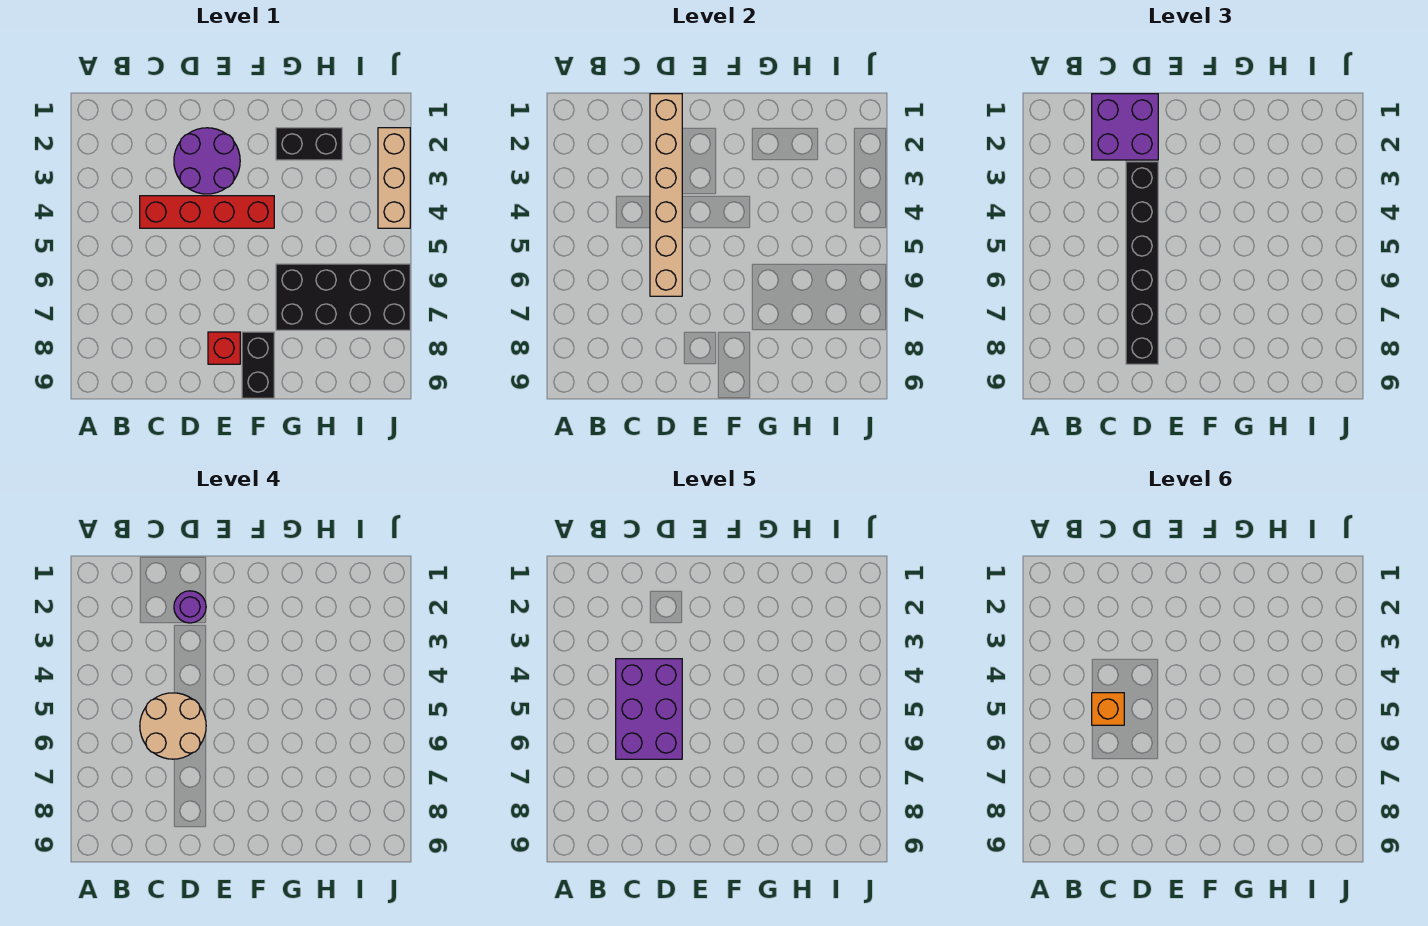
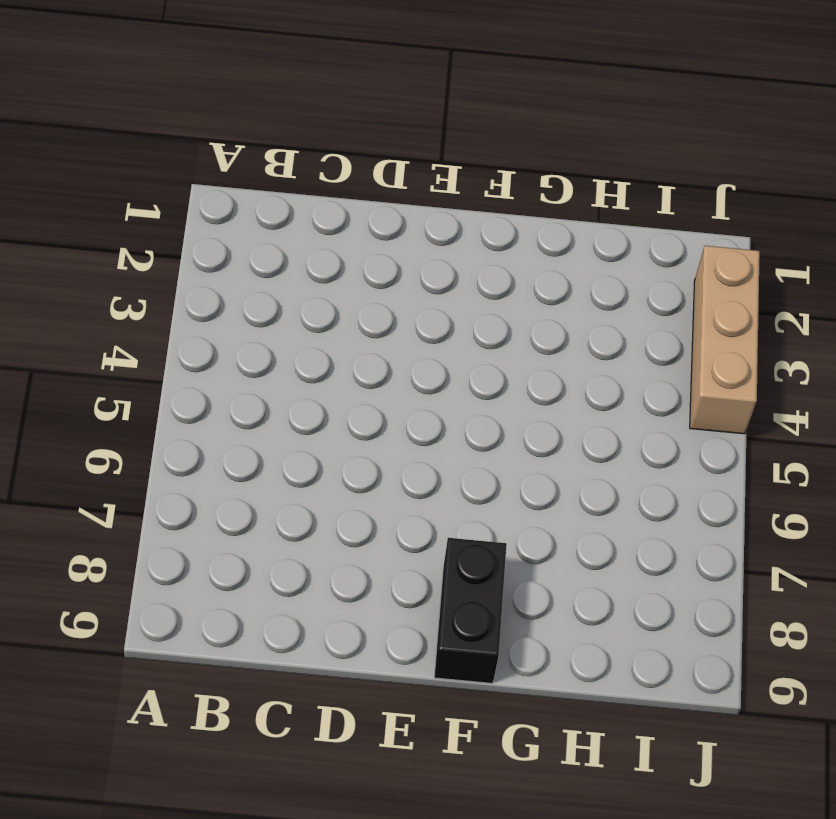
none -> red 1x4 brick [140,196,274,228]
none -> purple 2x2 round brick [174,128,240,194]
none -> red 1x1 brick [208,332,240,364]

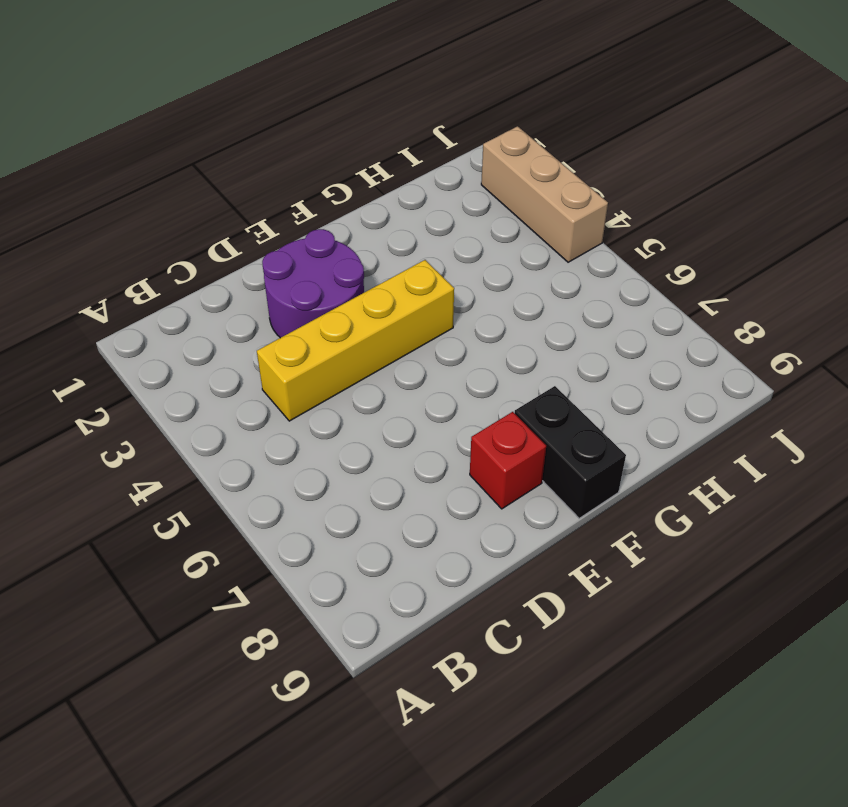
yellow 1x4 brick [257,260,454,421] -> red 1x4 brick [140,196,274,228]
none -> black 1x2 brick [276,128,342,160]
none -> black 2x4 brick [276,264,410,330]
none -> tan 1x6 brick [650,94,682,296]

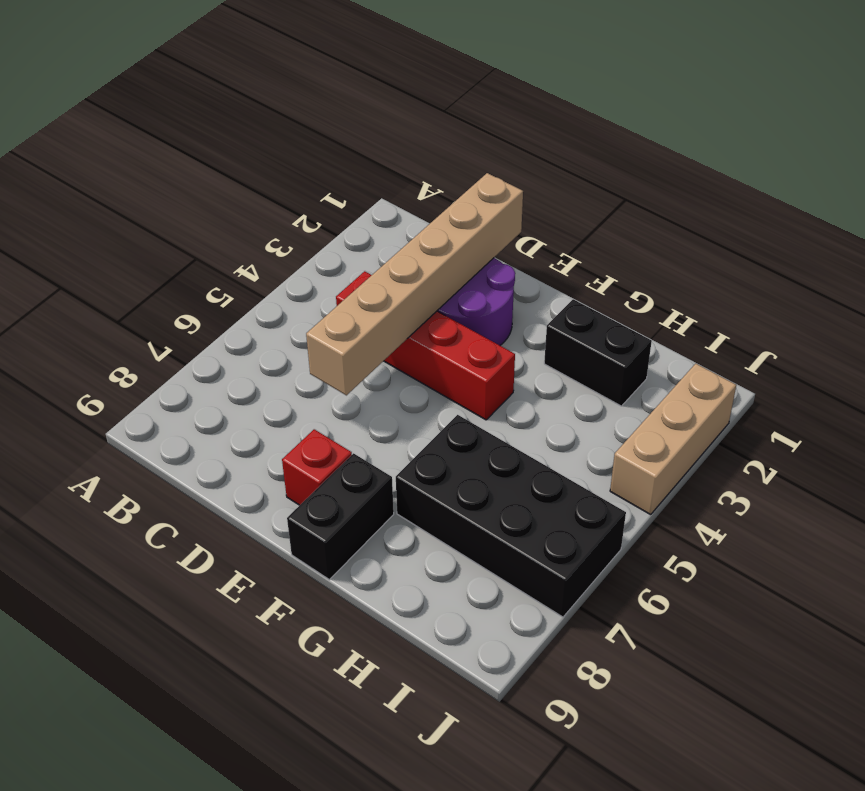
none -> purple 2x2 brick [1092,94,1158,160]
none -> black 1x6 brick [1126,162,1158,364]
none -> tan 2x2 round brick [140,693,206,759]

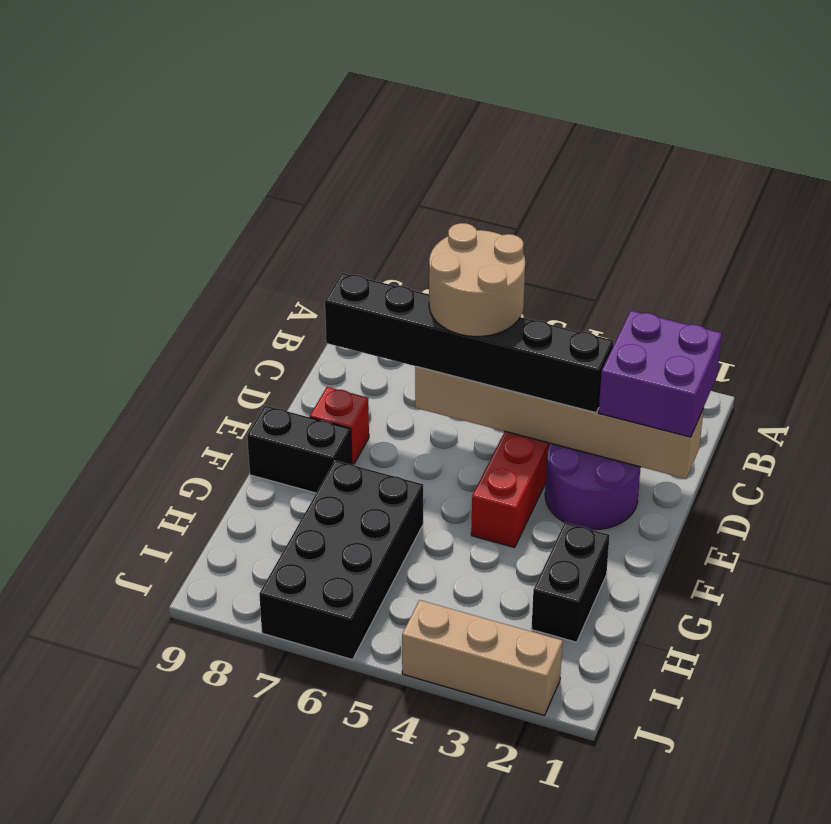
none -> purple 1x1 round brick [174,591,206,623]
none -> purple 2x3 brick [616,659,682,759]
none -> orange 1x1 brick [1092,693,1124,725]

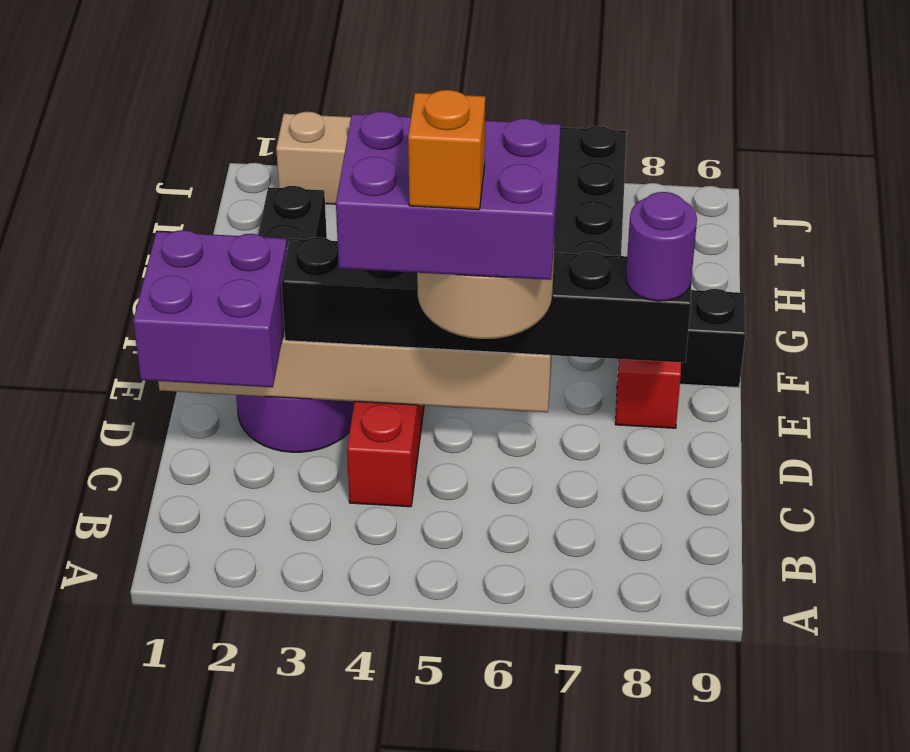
purple 1x1 round brick [626,192,697,301] -> purple 1x1 round brick moved to [174,591,206,623]

